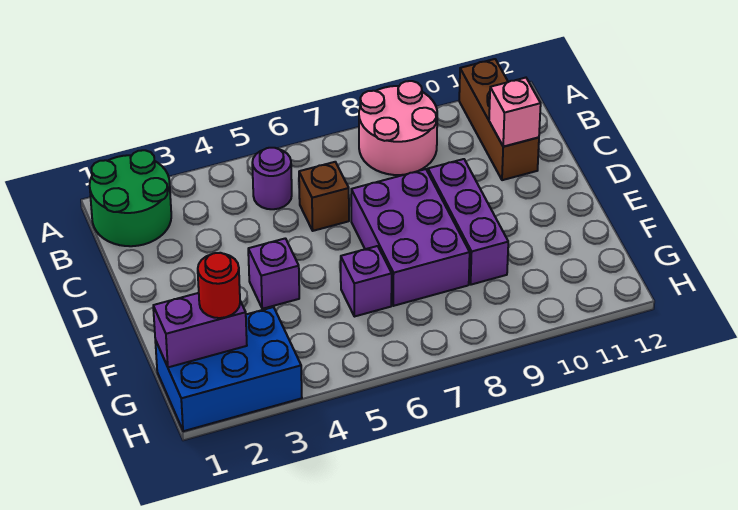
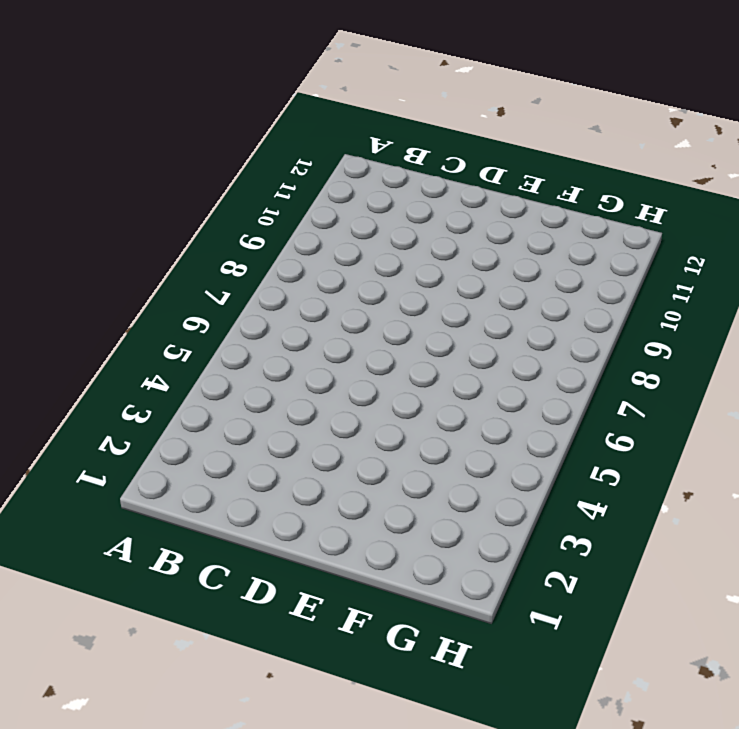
none -> green 2x2 round brick [90,150,171,246]
none -> pink 2x2 round brick [359,81,437,175]
none -> brown 1x3 brick [459,59,539,180]

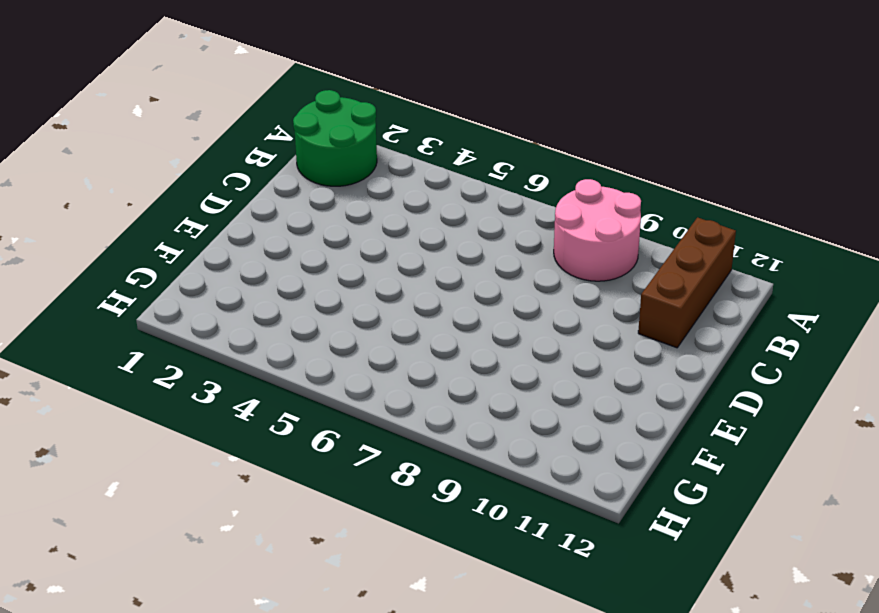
none -> purple 1x1 round brick [252,148,292,209]
none -> brown 1x1 brick [299,162,349,231]
none -> purple 2x3 brick [351,169,470,306]

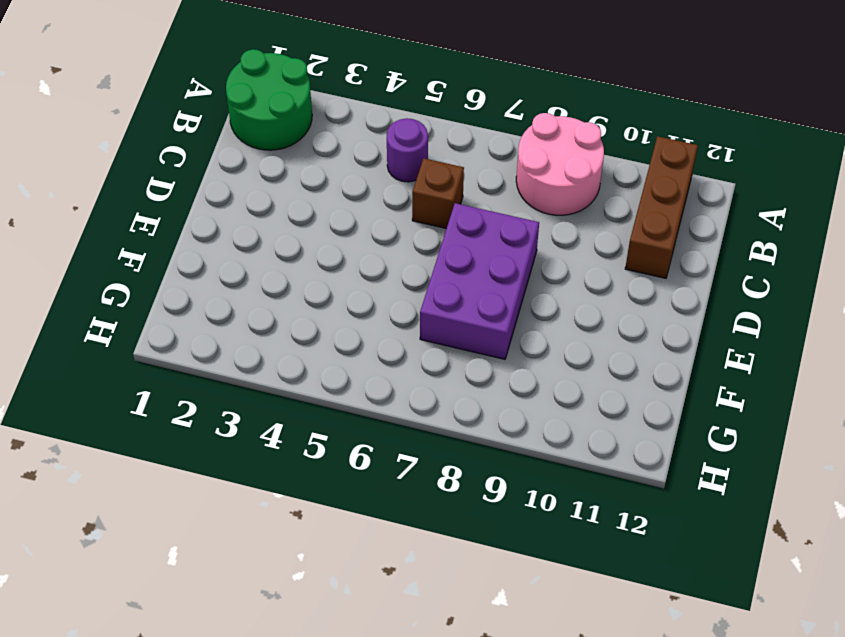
none -> purple 1x3 brick [428,159,508,285]
none -> purple 1x1 brick [248,238,299,309]
none -> purple 1x1 brick [341,246,392,317]

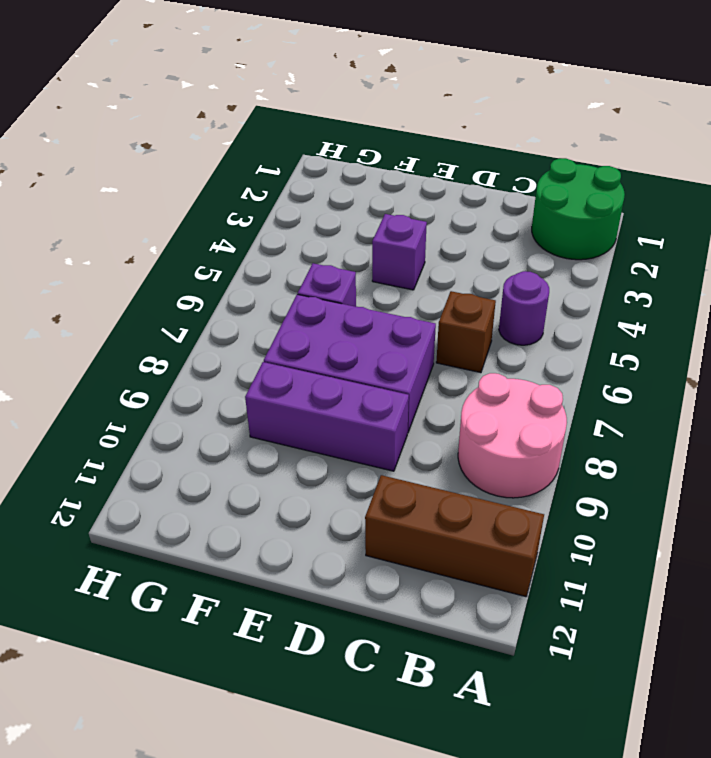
none -> blue 2x3 brick [155,307,302,431]
none -> pink 1x1 brick [489,78,541,147]
none -> purple 1x2 brick [153,293,247,367]

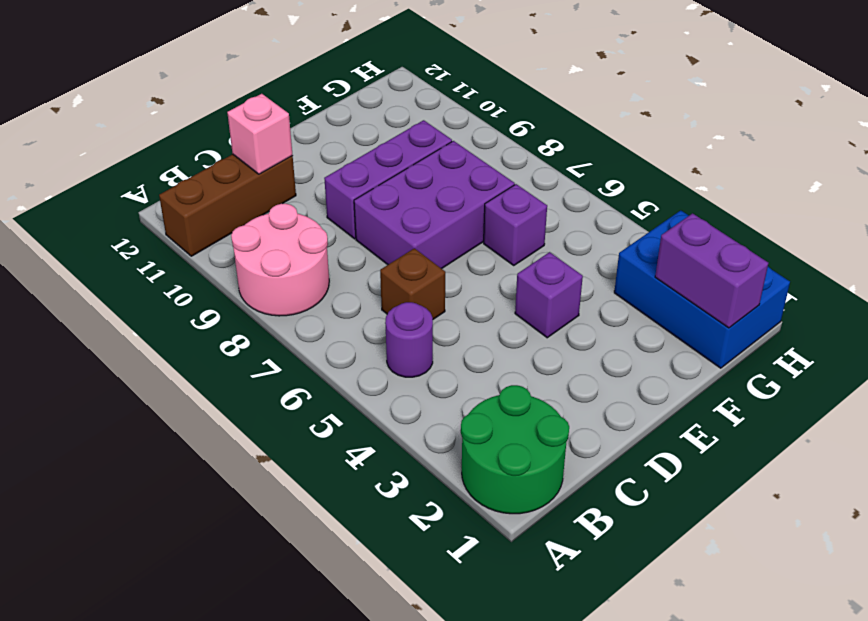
none -> red 1x1 round brick [198,253,240,318]

